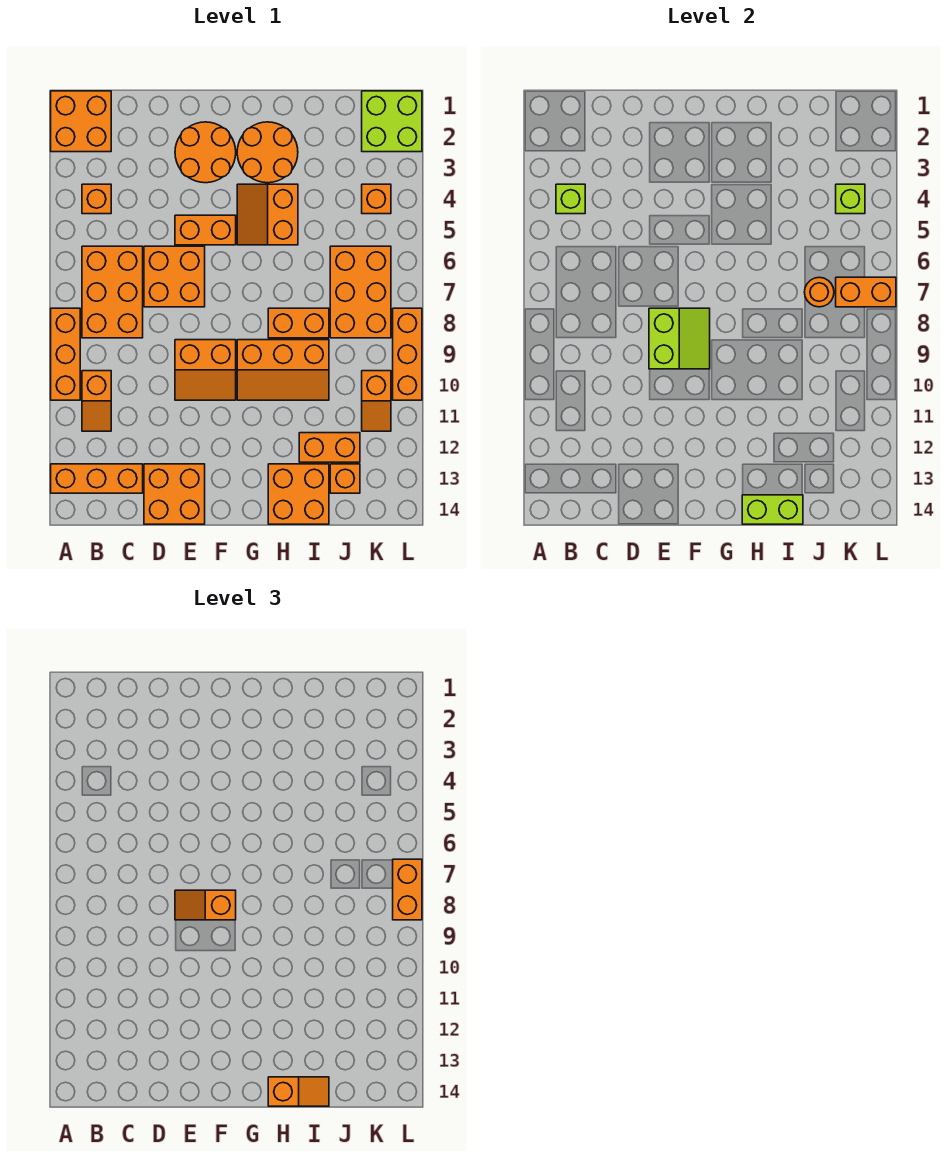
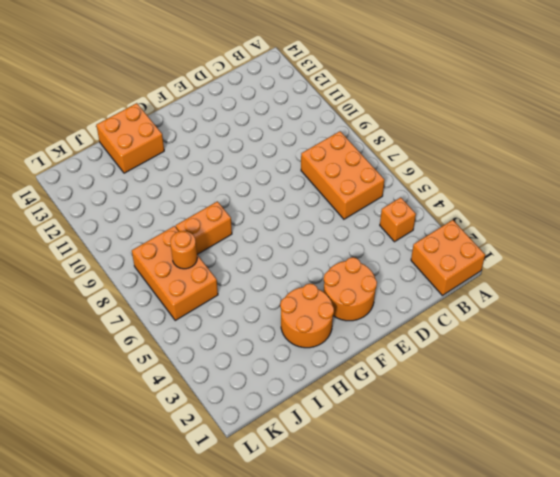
none -> orange 1x3 brick [51,308,80,400]
none -> orange 1x3 brick [51,464,143,493]
none -> orange 1x2 slope [82,371,111,431]
none -> orange 2x2 brick [144,246,205,307]

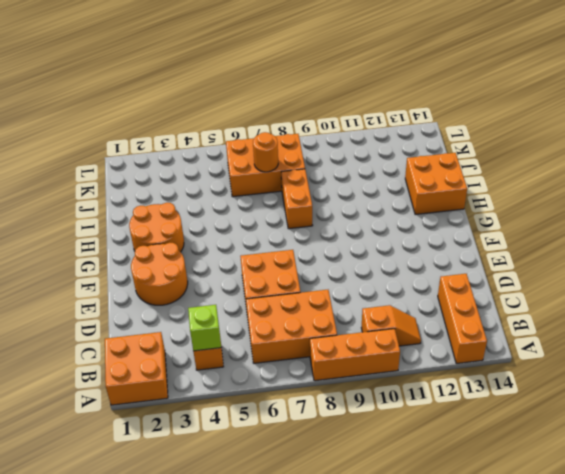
none -> orange 2x2 brick [144,464,205,524]
none -> orange 1x2 brick [175,215,236,245]
none -> orange 2x2 slope [175,340,236,400]
none -> orange 2x2 slope [237,184,298,245]

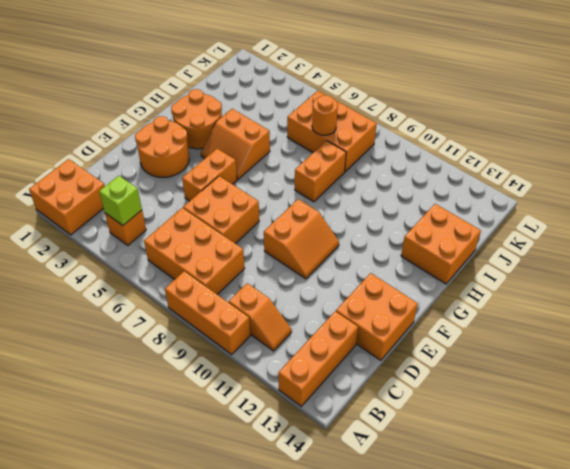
none -> orange 2x3 slope [237,340,329,400]
none -> orange 1x2 brick [299,433,360,462]
none -> orange 1x1 brick [330,464,360,493]
none -> lime 2x2 brick [362,91,422,152]

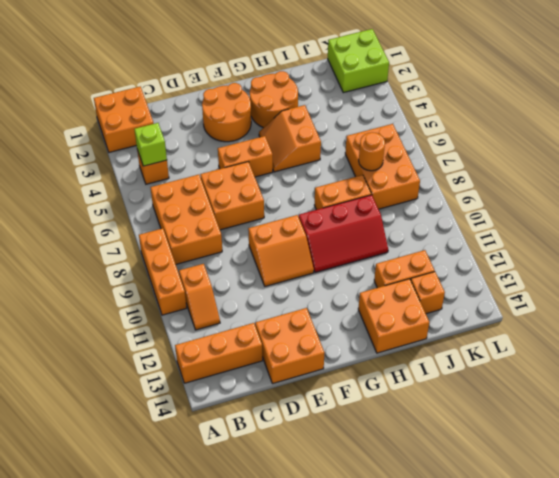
red 2x3 slope [299,195,388,273] -> orange 2x3 slope [237,340,329,400]
none -> orange 1x1 brick [362,184,391,214]
none -> orange 1x2 slope [362,371,391,431]
none -> orange 1x3 brick [393,308,422,400]
none -> lime 2x2 slope [649,308,710,369]

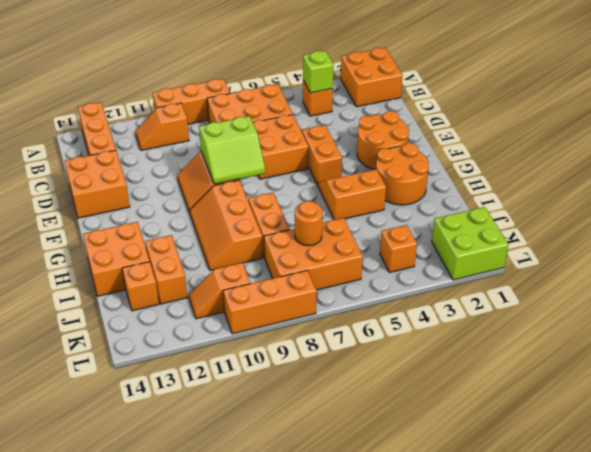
none -> lime 1x2 brick [742,495,803,524]
none -> lime 1x1 brick [836,184,865,214]
none -> orange 1x2 brick [836,277,896,307]
none -> orange 1x2 slope [175,890,236,920]

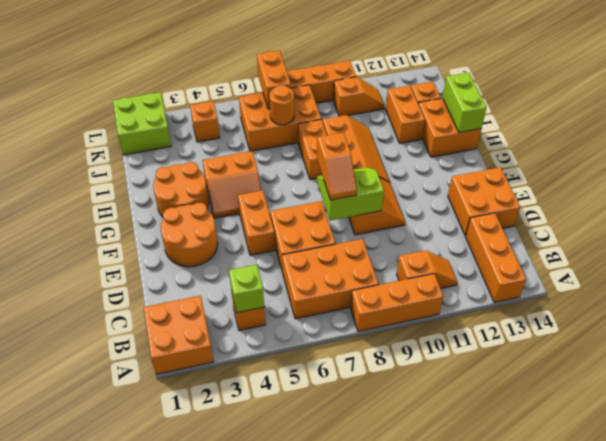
none -> lime 1x1 brick [836,184,865,214]
none -> orange 1x2 slope [268,1077,329,1106]
none -> orange 1x2 brick [393,859,422,920]

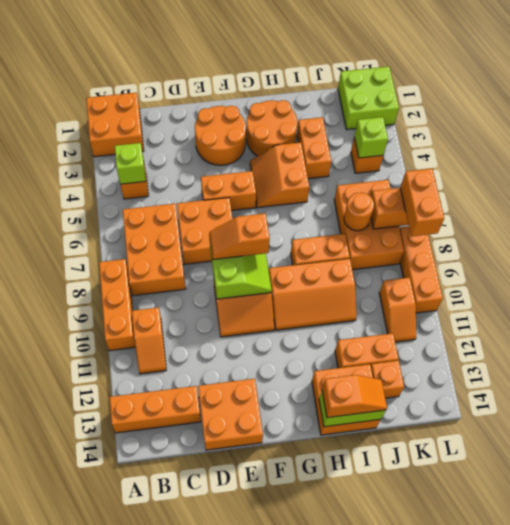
orange 1x2 brick [297,117,331,179] -> none

